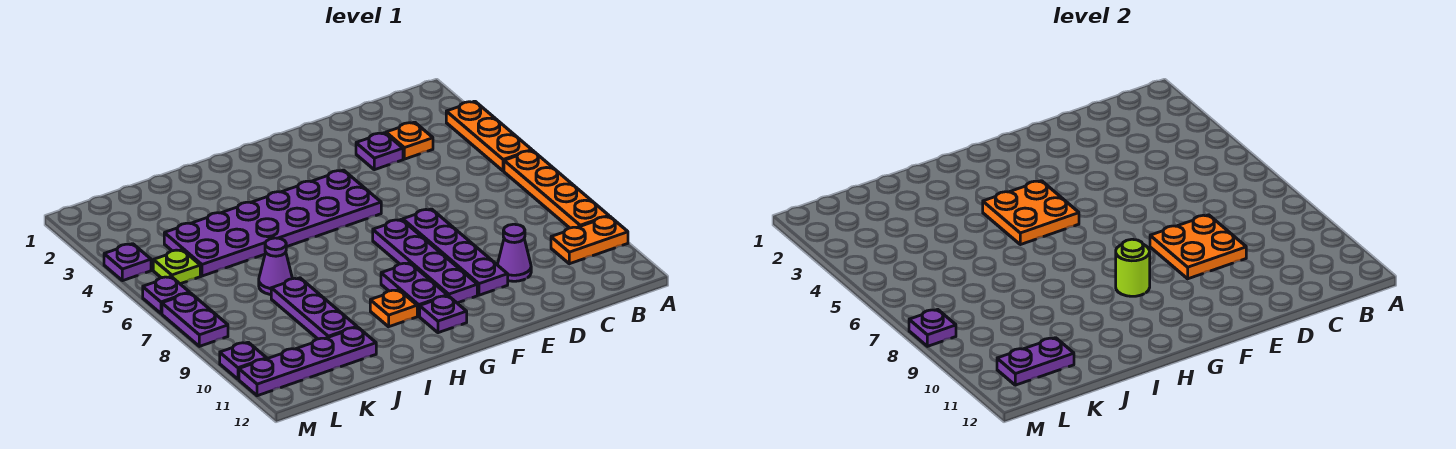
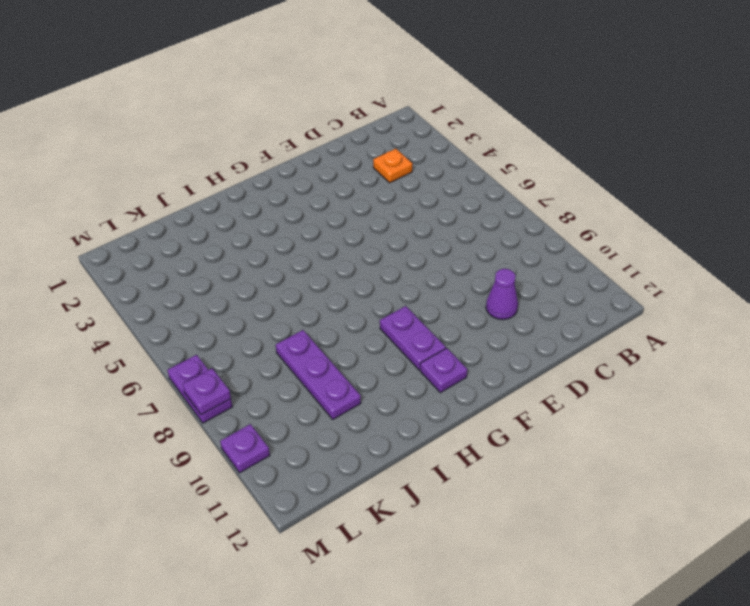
none -> orange 1x3 plate [446,101,532,171]
none -> orange 1x4 plate [504,151,609,228]
none -> orange 1x2 plate [551,216,628,264]

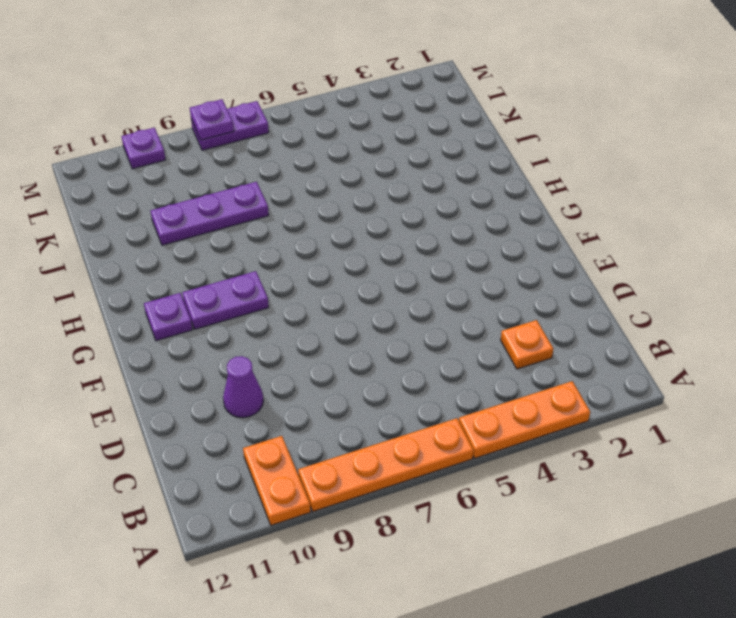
none -> purple 1x1 plate [356,133,403,170]
none -> purple 1x4 plate [403,209,508,295]
none -> purple 2x6 plate [164,170,381,276]

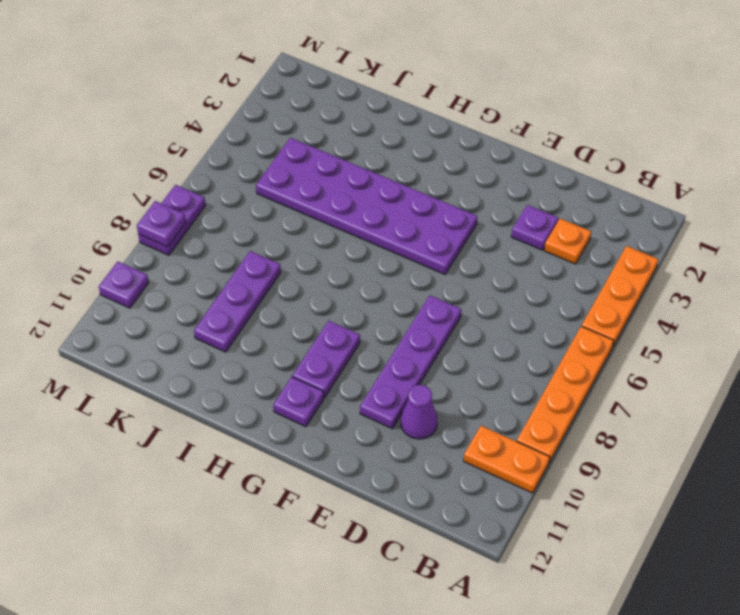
none -> purple 1x4 plate [373,219,477,303]
none -> orange 1x1 plate [370,290,417,327]
none -> purple 1x1 cone [259,238,292,295]

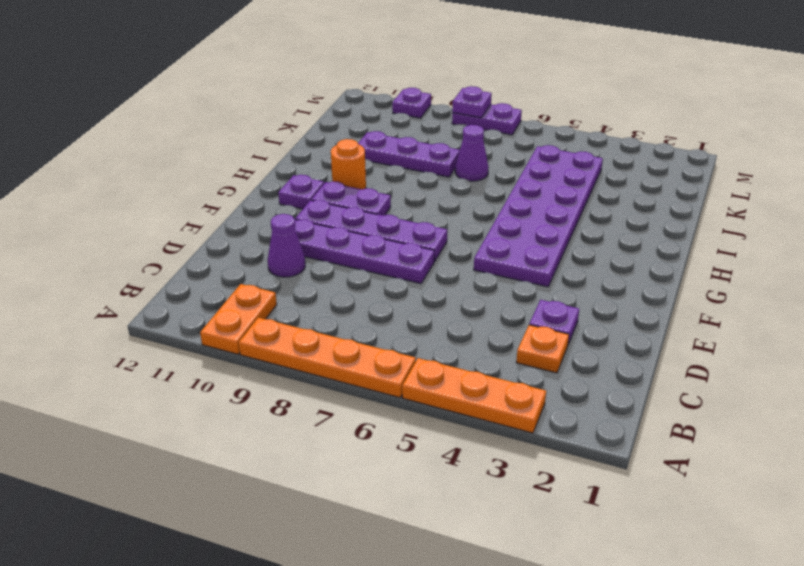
orange 1x1 round brick [331,139,366,189] -> orange 1x1 plate [370,290,417,327]
none -> purple 1x4 plate [239,327,376,396]
none -> lime 1x1 plate [153,250,200,284]
none -> purple 1x1 plate [104,244,151,281]

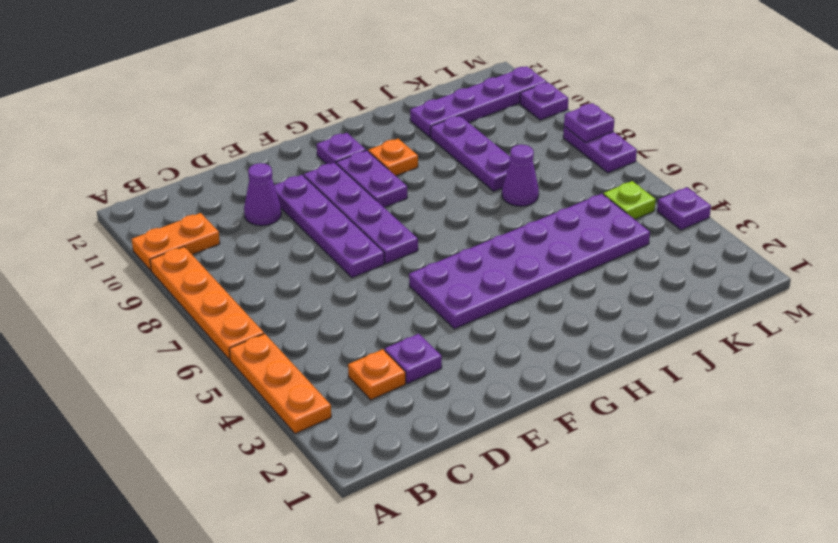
none -> purple 1x1 plate [143,277,190,313]
none -> orange 2x2 plate [1150,215,1246,279]
none -> orange 2x2 plate [983,181,1079,245]

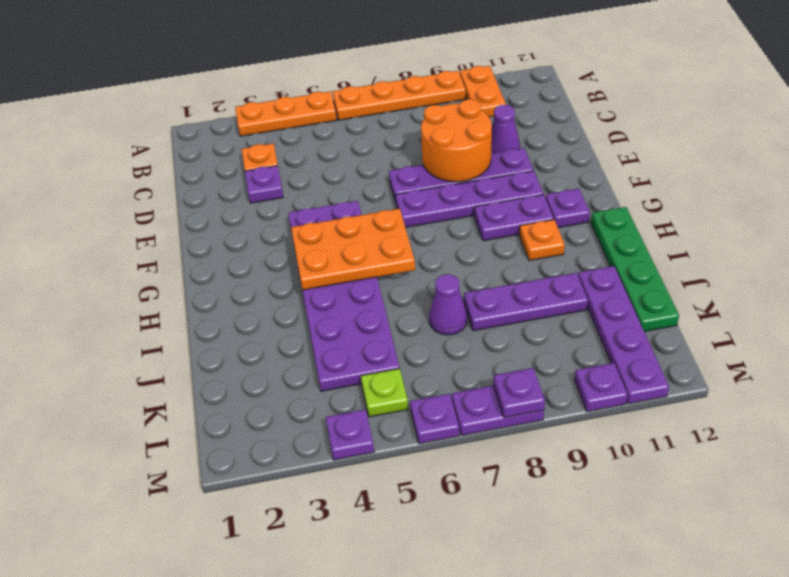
orange 2x2 round brick [421,99,492,182] -> orange 2x2 plate [1150,215,1246,279]
orange 2x3 plate [291,209,415,290] -> orange 2x2 plate [983,181,1079,245]
green 1x4 plate [591,207,679,332] -> none
none -> lime 1x1 round brick [1116,239,1150,296]
none -> purple 1x2 plate [997,338,1074,385]

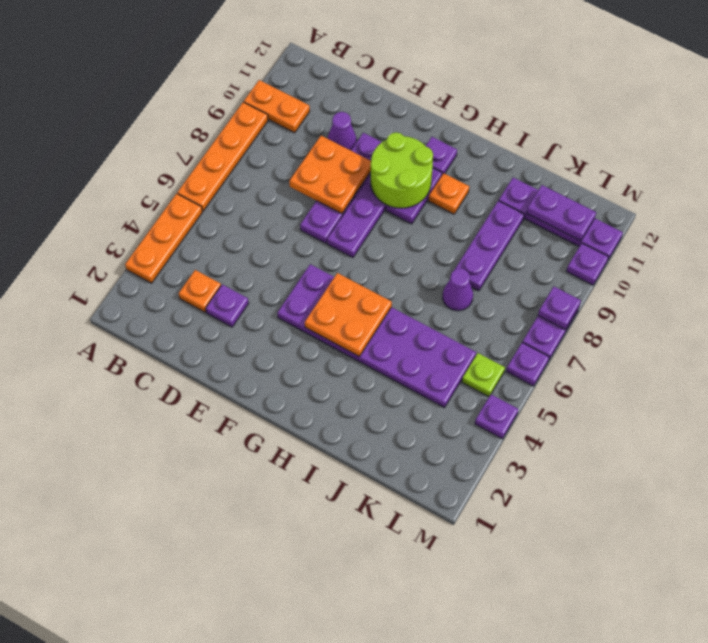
lime 2x2 round brick [371,132,433,208] -> lime 1x1 round brick [1116,239,1150,296]

